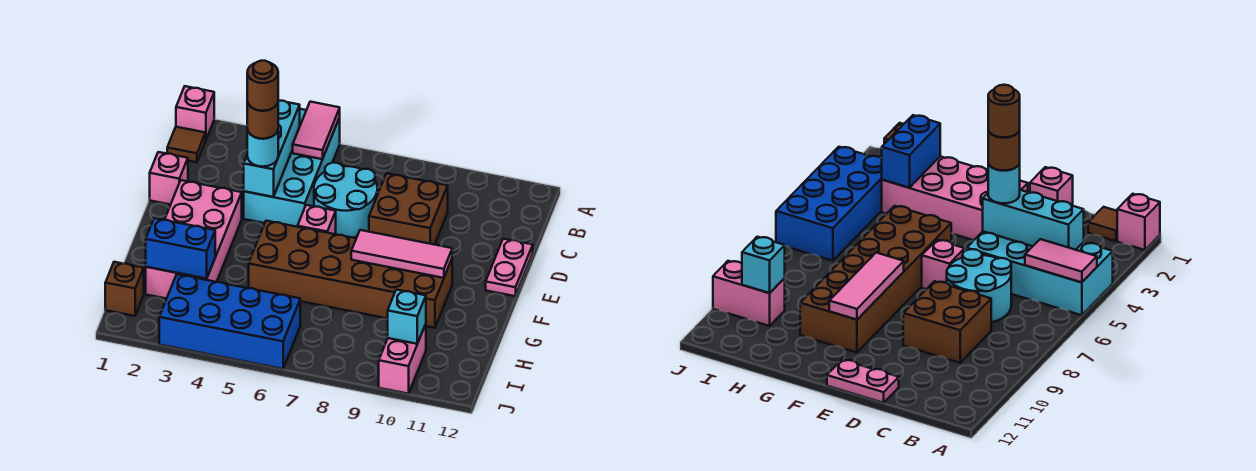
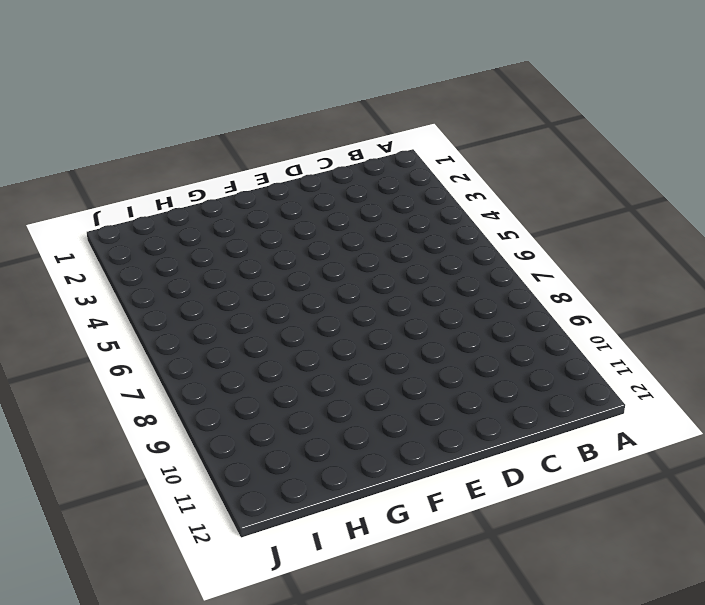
none -> pink 1x1 brick [176,86,214,139]
none -> cyan 2x4 brick [244,109,340,227]
none -> brown 1x1 tile [167,127,206,162]

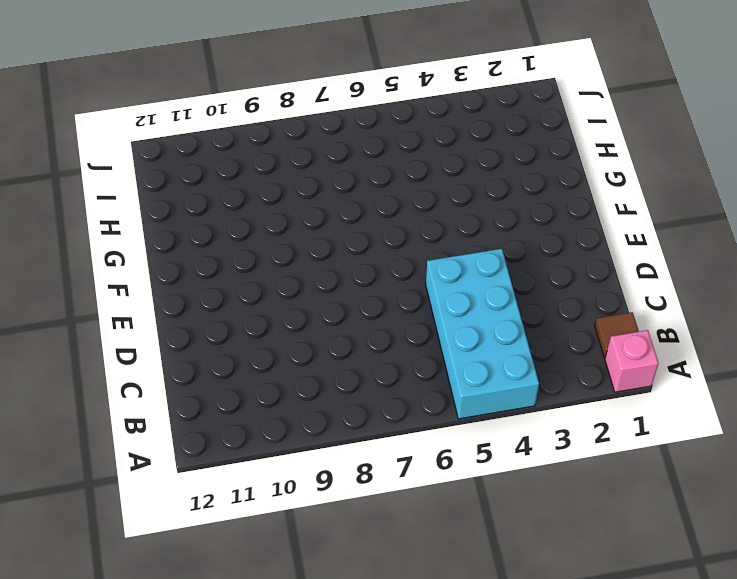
none -> cyan 2x2 round brick [314,163,377,238]
none -> brown 2x2 brick [369,173,448,245]
none -> pink 1x1 brick [150,152,188,205]

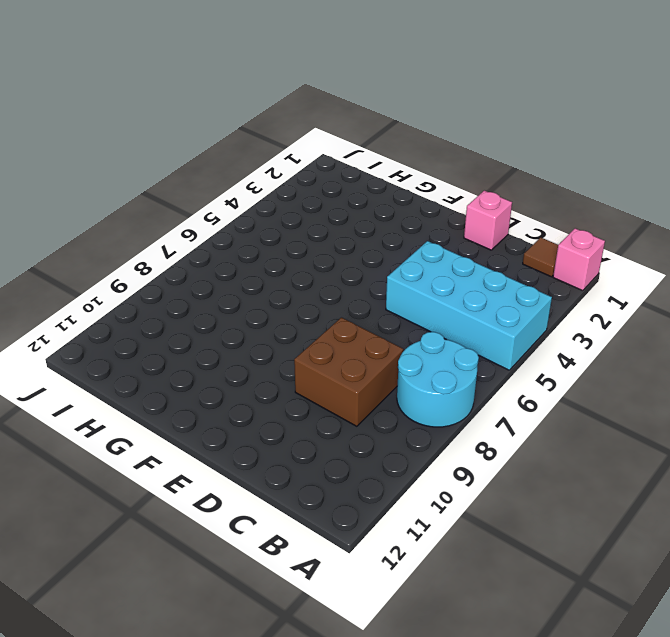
cyan 2x2 round brick [397,332,479,427] -> cyan 2x2 round brick moved to [314,163,377,238]
none -> pink 1x2 plate [486,239,533,296]
none -> pink 2x4 brick [146,180,242,299]
none -> pink 1x1 brick [298,205,336,234]

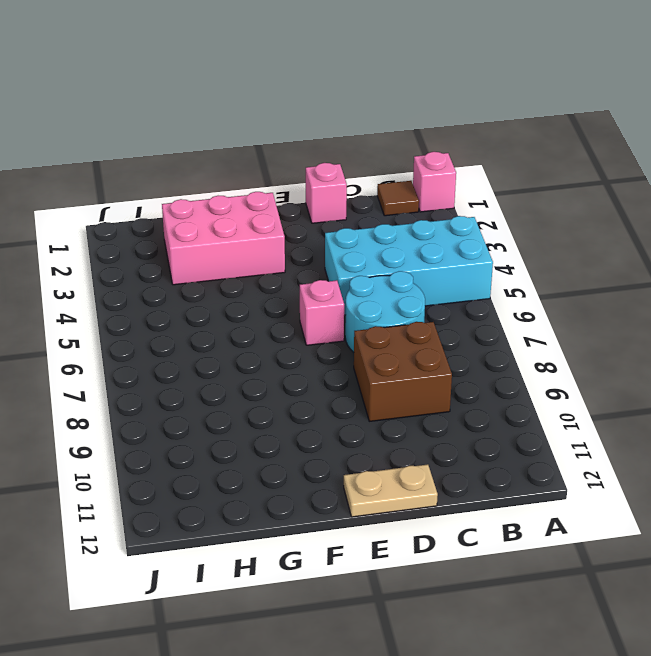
tan 1x2 plate [344,464,438,517] -> pink 1x2 plate [486,239,533,296]
pink 2x3 brick [162,192,285,285] -> pink 2x4 brick [146,180,242,299]
none -> brown 2x6 brick [249,221,452,328]
none -> brown 1x1 brick [105,262,144,316]
none -> blue 2x4 brick [159,274,300,369]

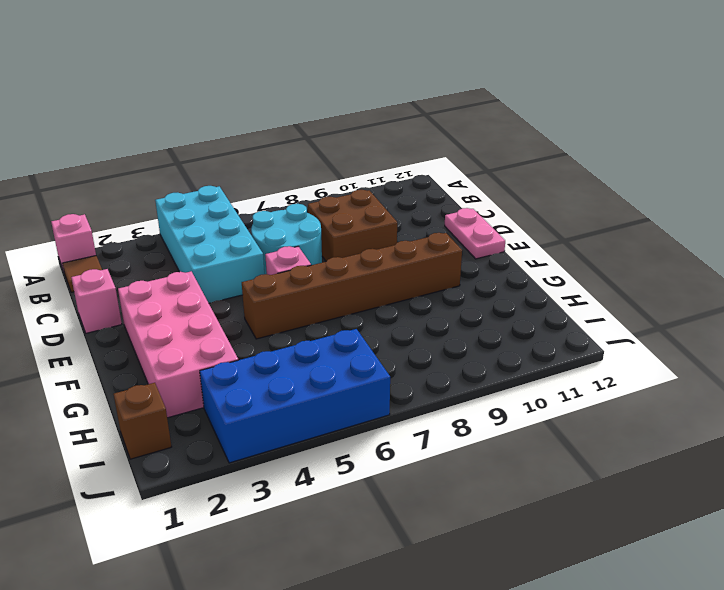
brown 1x6 brick [242,233,462,339] -> brown 2x6 brick [249,221,452,328]
none -> pink 1x2 brick [379,324,426,394]
none -> pink 1x2 tile [293,102,340,159]
none -> cyan 1x3 brick [244,100,300,197]

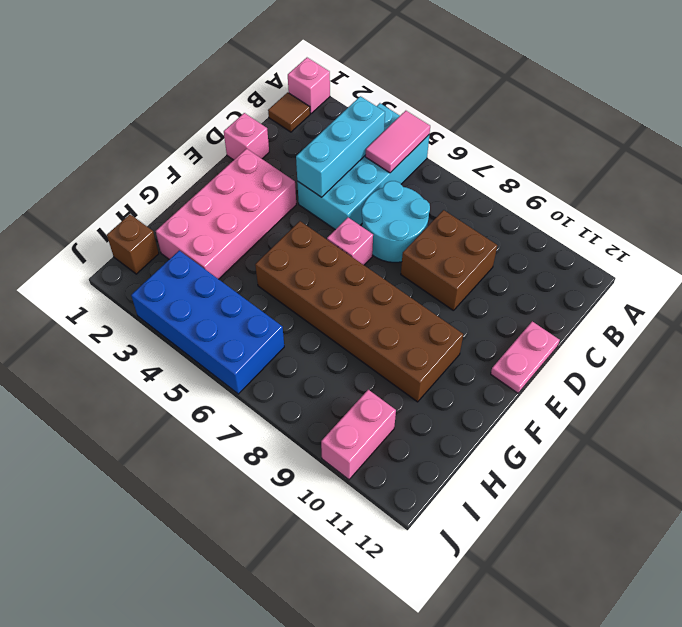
none -> pink 1x3 tile [351,230,452,278]
none -> blue 1x2 brick [146,218,215,279]
none -> cyan 1x1 brick [388,290,426,344]

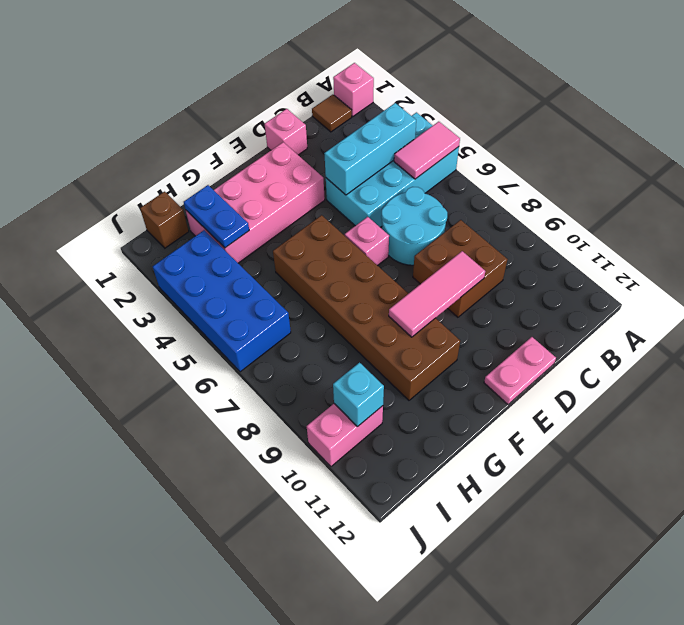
pink 1x3 tile [389,251,485,337] -> pink 1x3 tile turned to [351,230,452,278]
blue 1x2 plate [184,185,249,248] -> blue 1x2 brick [146,218,215,279]
none -> cyan 1x1 round brick [247,130,278,167]
none -> brown 1x1 round brick [247,102,278,139]
none -> brown 1x1 round brick [247,61,278,111]

